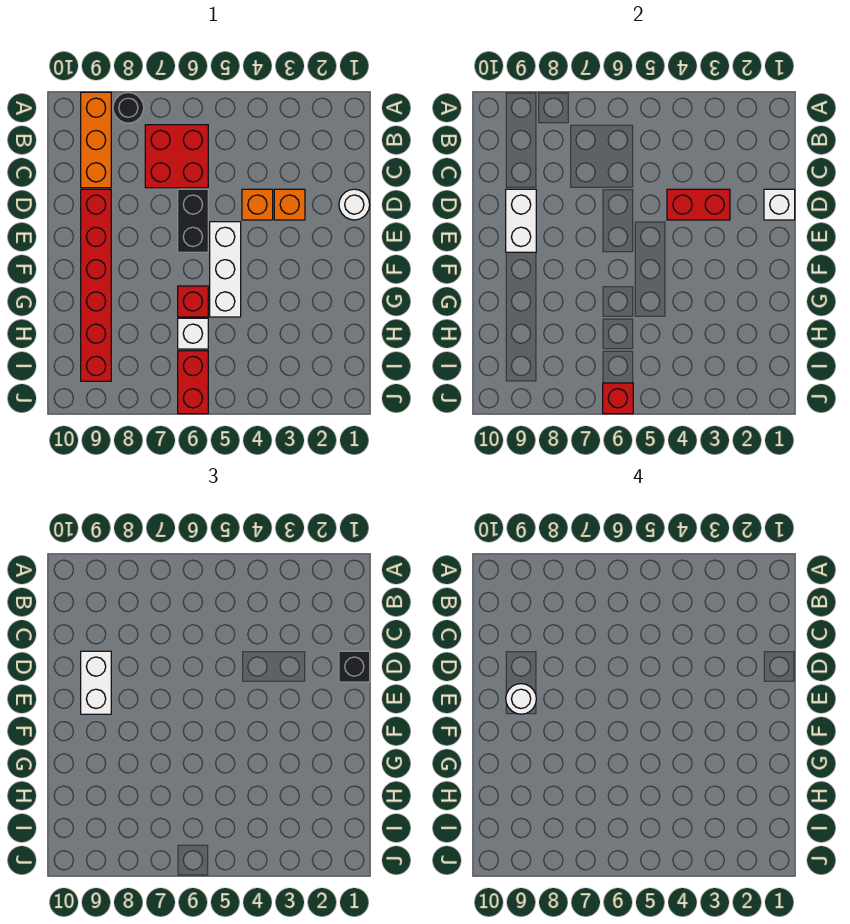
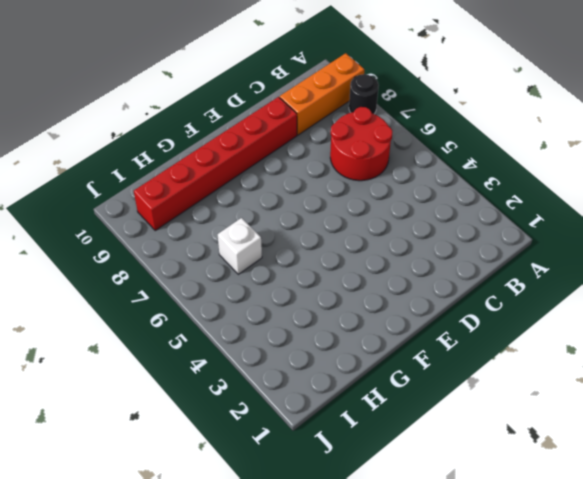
red 2x2 round brick [330,107,392,181] -> red 2x2 brick [145,125,208,188]
none -> white 1x1 round brick [339,189,370,220]
none -> orange 1x1 brick [274,189,305,220]
none -> orange 1x1 brick [242,189,273,220]

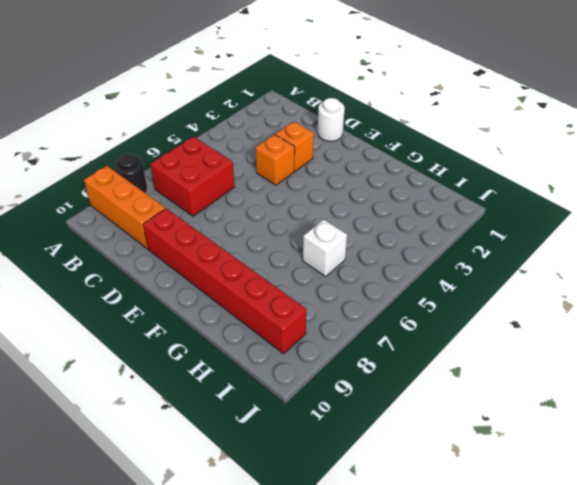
none -> black 1x2 brick [178,189,208,252]
none -> white 1x3 brick [210,222,241,317]
none -> red 1x1 brick [178,286,208,317]

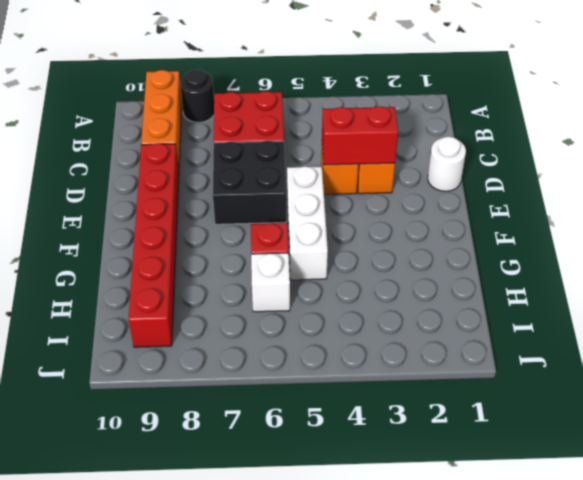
black 2x2 brick [213,141,286,224] -> black 1x2 brick [178,189,208,252]
none -> red 1x2 brick [178,351,208,414]
none -> white 1x1 brick [764,189,795,220]
none -> white 1x2 brick [506,189,536,252]

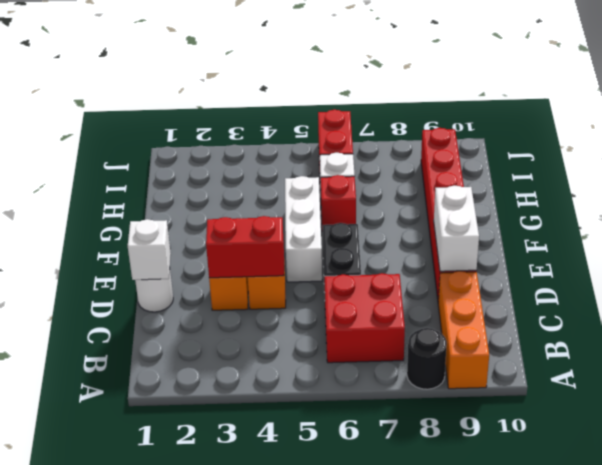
none -> red 1x1 brick [603,383,633,414]
none -> black 1x1 brick [339,651,370,682]
none -> white 1x2 brick [81,651,111,714]

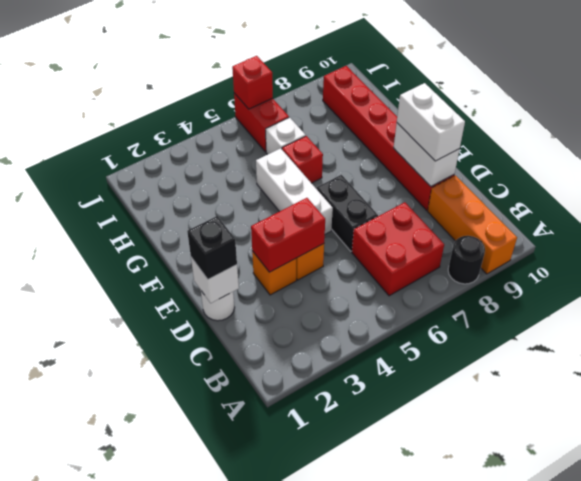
none -> white 1x1 round brick [506,684,536,714]

